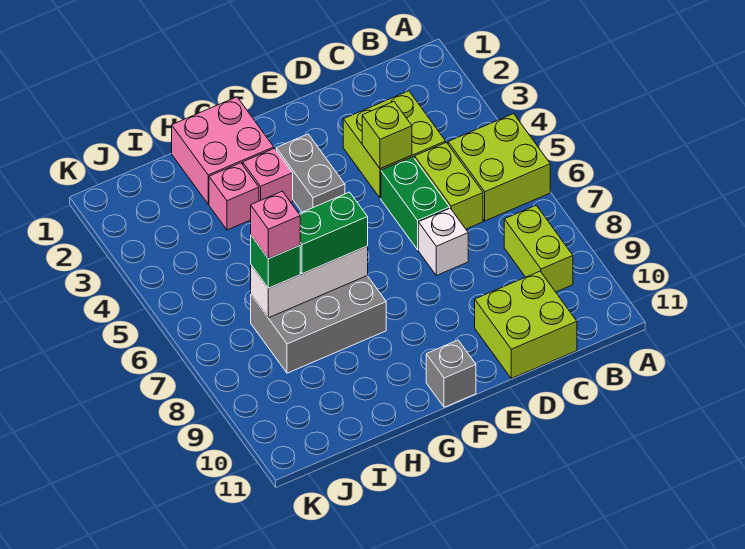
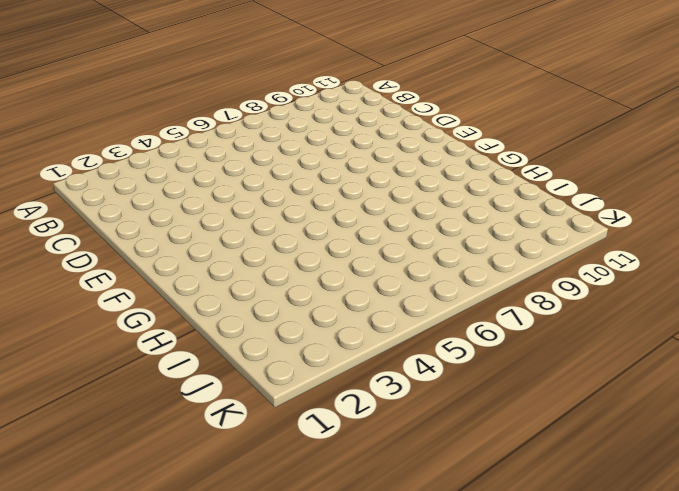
none -> lime 2x2 brick [448,114,550,221]
none -> lime 1x2 brick [504,205,573,292]
none -> lime 2x2 brick [343,91,446,198]

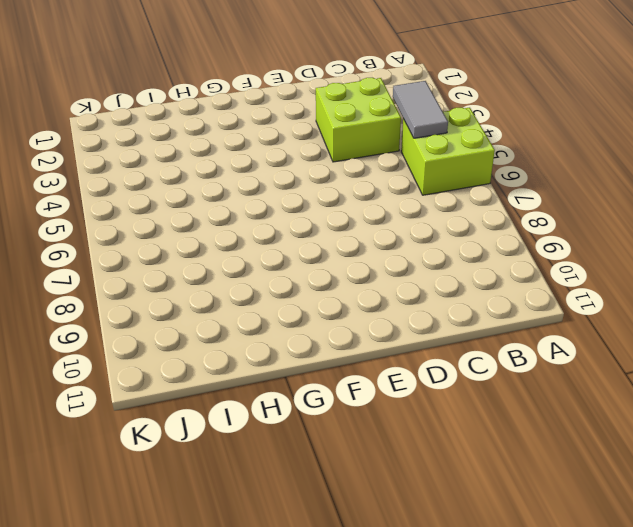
grey 1x2 tile [393,81,448,138] -> none
none -> lime 1x2 brick [504,205,573,292]
none -> lime 1x2 brick [415,142,483,229]
none -> lime 2x2 brick [475,271,577,378]

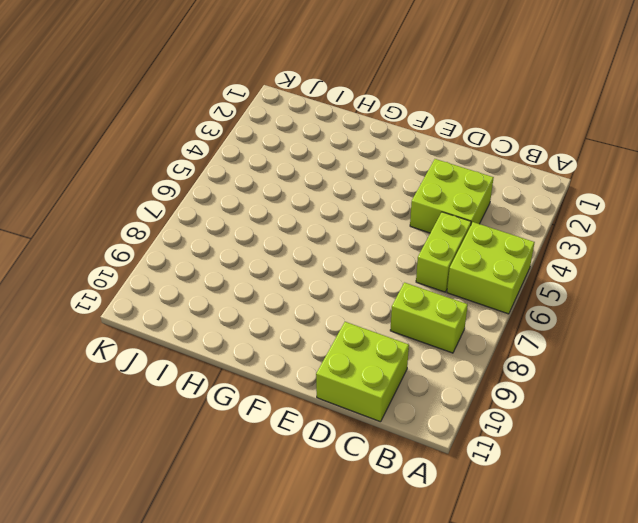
lime 1x2 brick [390,283,468,353] -> lime 1x2 brick turned to [504,205,573,292]
none -> green 1x2 brick [381,157,450,250]
none -> white 1x1 brick [418,208,468,275]
none -> grey 1x2 brick [276,134,345,212]

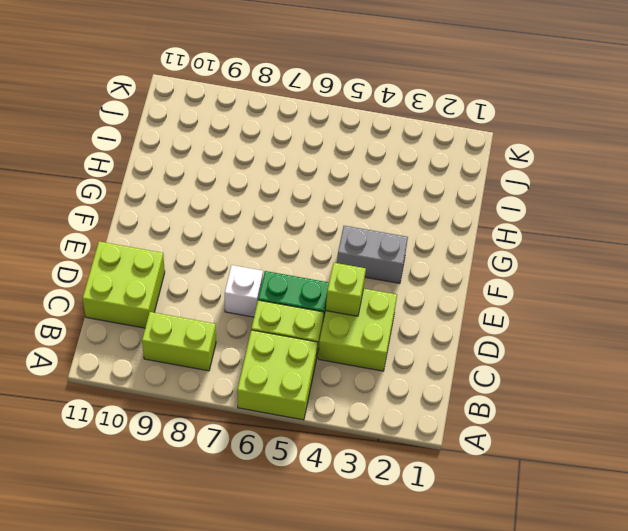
none -> grey 1x1 brick [426,340,476,407]
none -> pink 2x2 brick [172,97,274,204]
none -> pink 1x1 brick [243,148,293,203]

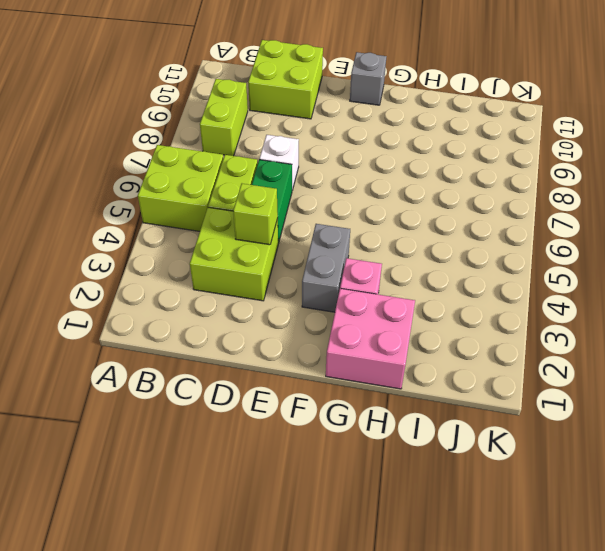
none -> grey 2x3 brick [251,276,386,373]
none -> pink 1x1 brick [209,163,259,230]
none -> white 1x3 brick [251,246,368,318]

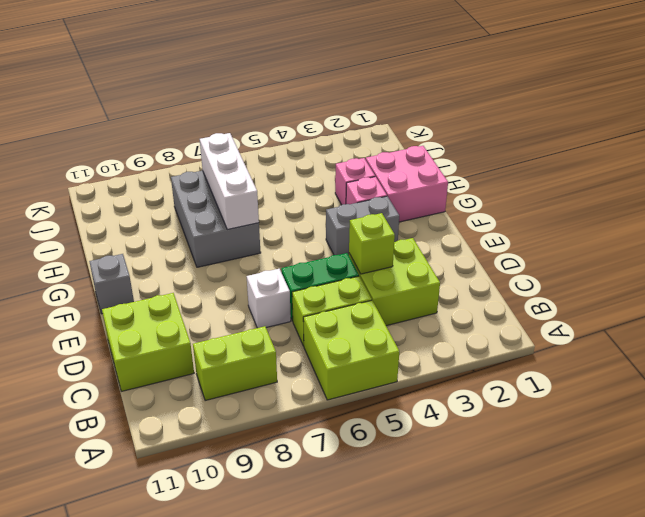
none -> green 1x2 brick [299,192,368,274]
none -> green 1x1 brick [251,236,300,288]
none -> pink 1x1 brick [251,191,300,259]

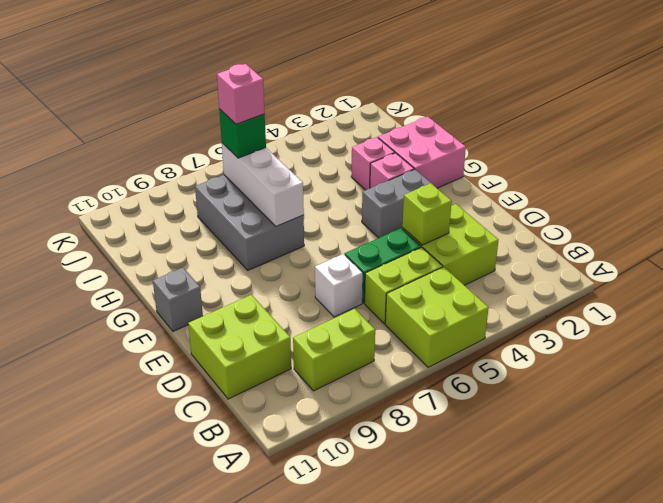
none -> green 1x2 brick [299,192,368,274]

